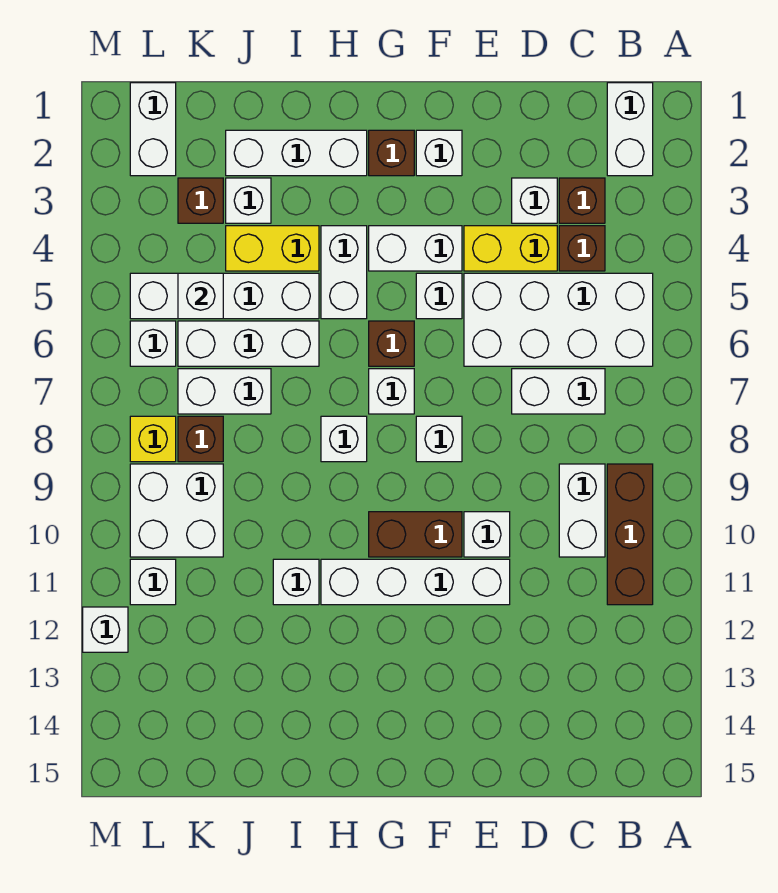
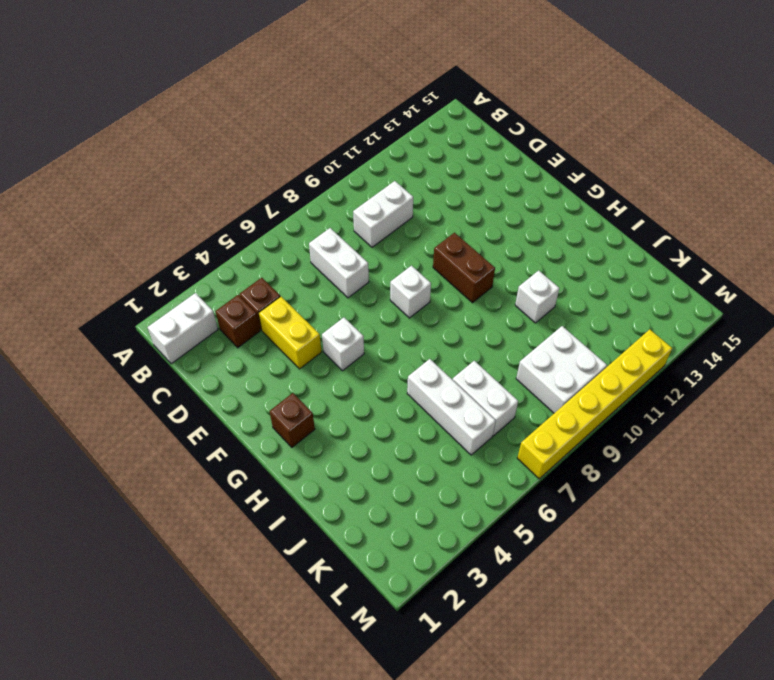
yellow 1x6 brick [517,330,672,479] -> white 1x1 brick [83,607,128,652]
none -> white 2x4 brick [464,273,653,366]
none -> brown 1x3 brick [607,464,653,605]
none -> white 1x1 brick [512,178,557,223]
none -> white 1x1 brick [464,512,510,557]

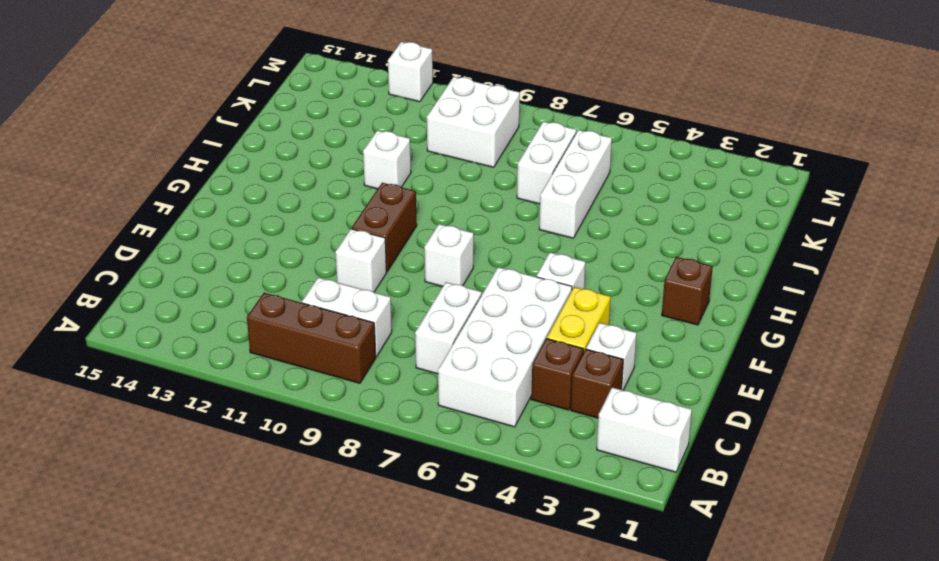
none -> white 1x4 brick [321,559,510,605]
none -> white 1x1 brick [416,130,462,176]
none -> white 1x2 brick [369,226,462,271]
none -> brown 1x1 brick [369,321,414,366]

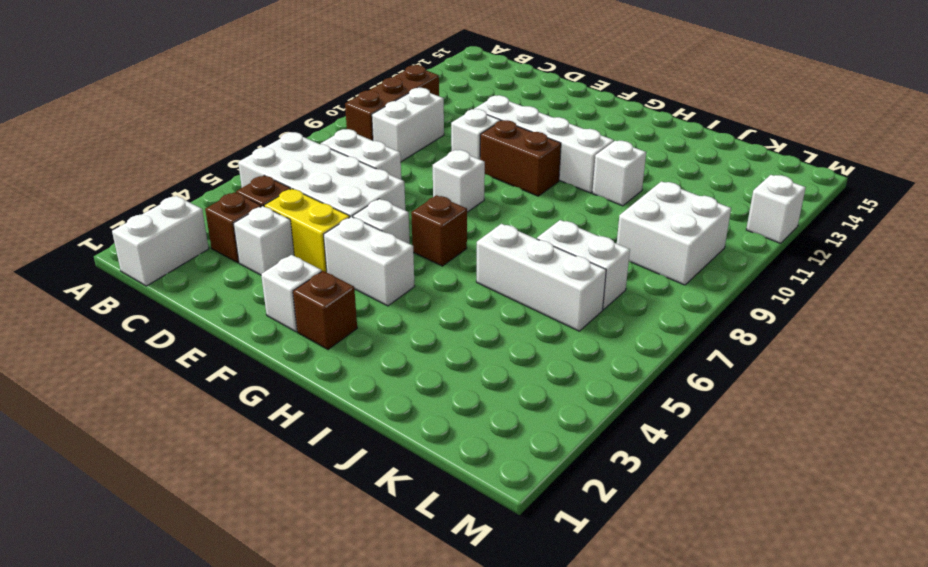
none -> white 1x1 brick [369,369,414,414]
none -> white 1x3 brick [226,130,367,176]
none -> white 1x2 brick [321,226,367,319]
none -> white 1x1 brick [321,416,367,462]

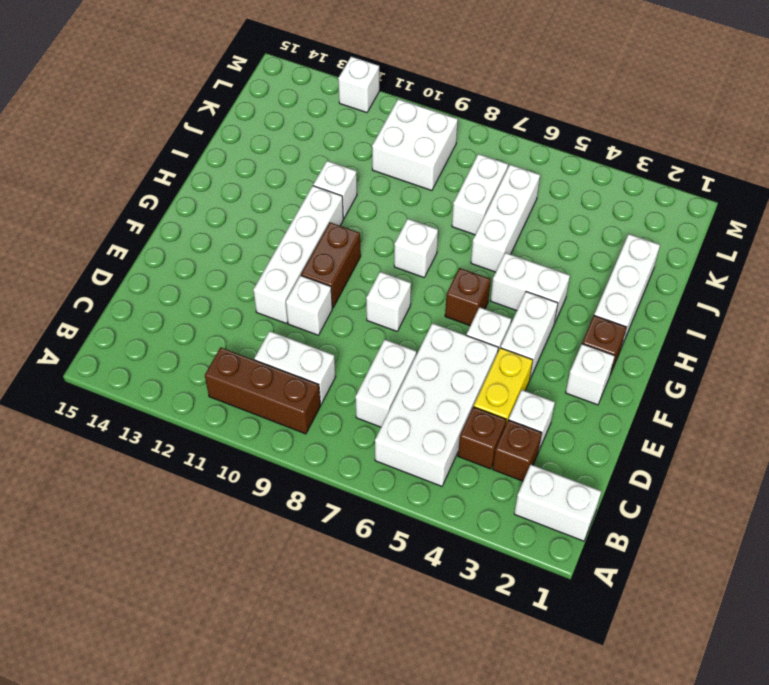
none -> white 1x1 brick [369,369,414,414]
none -> yellow 1x2 brick [226,226,319,271]
none -> white 1x4 brick [130,273,319,319]
none -> white 1x1 brick [226,178,271,223]

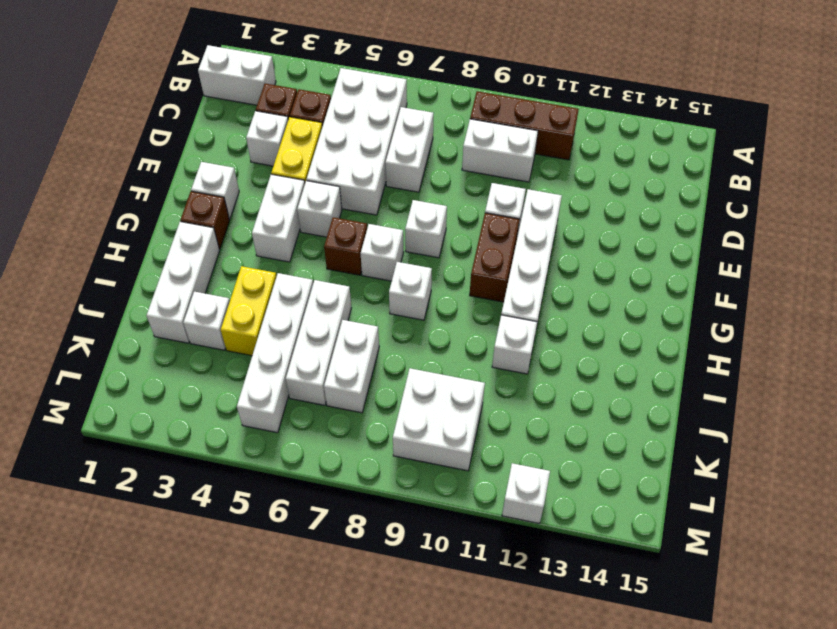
none -> white 1x2 brick [321,226,367,319]
none -> brown 1x1 brick [178,178,223,223]
none -> brown 1x1 brick [178,416,223,462]
none -> white 1x2 brick [130,83,176,176]

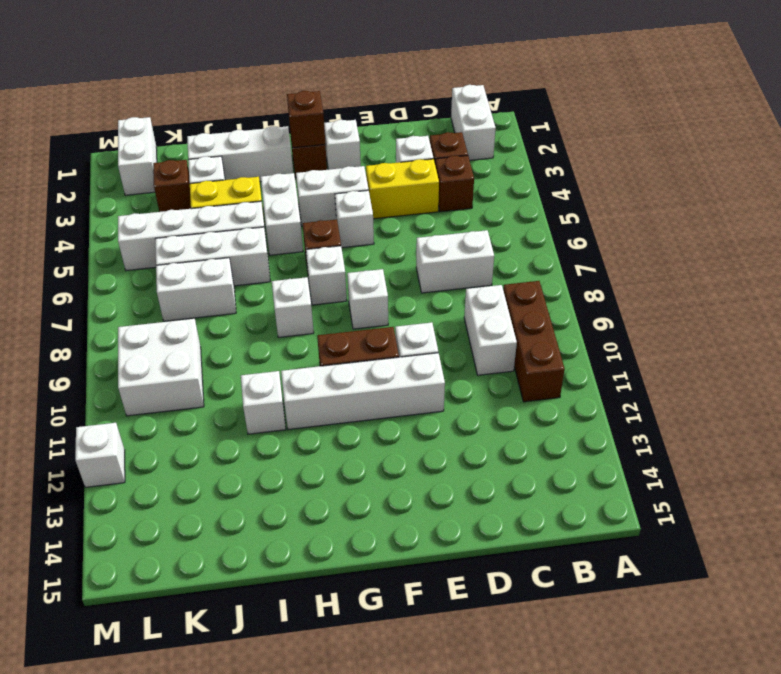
brown 1x1 brick [287,91,325,148] -> brown 1x1 brick moved to [178,416,223,462]
none -> white 2x4 brick [464,273,653,366]
none -> white 1x1 brick [130,321,176,366]
none -> yellow 1x1 brick [130,416,176,462]
none -> white 1x1 brick [130,559,176,605]

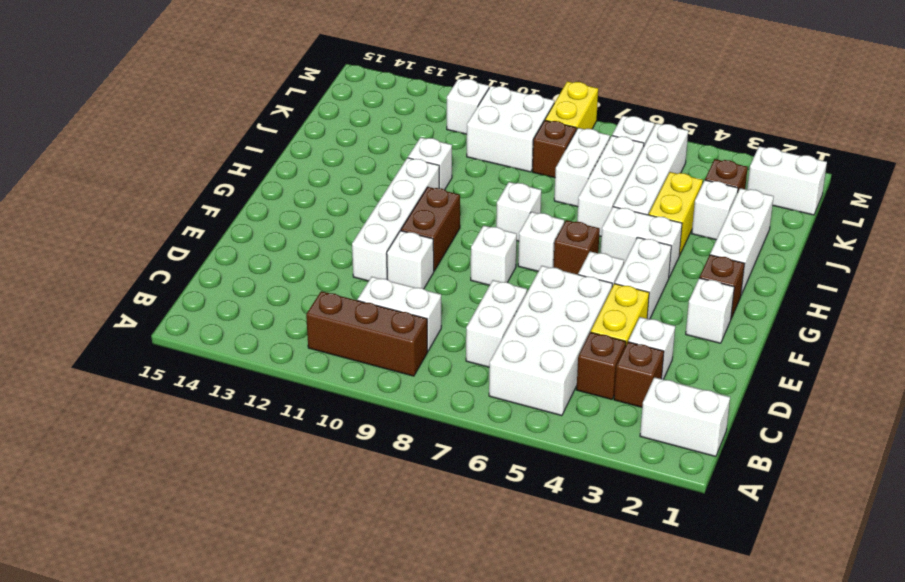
yellow 1x2 brick [545,81,598,130] -> yellow 1x1 brick [130,416,176,462]
none -> white 1x1 brick [83,607,128,652]
none -> white 1x1 brick [178,273,223,319]

